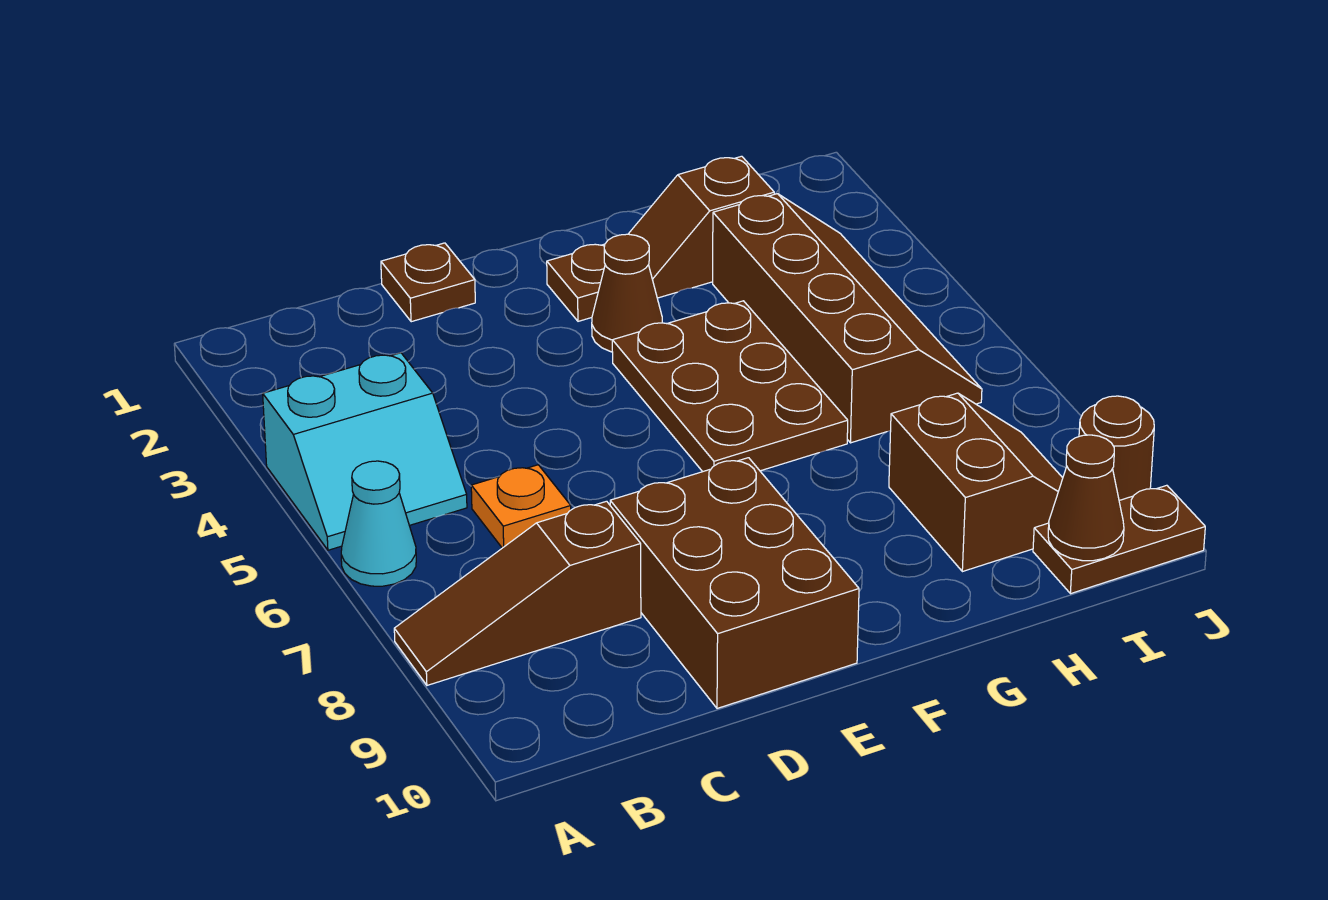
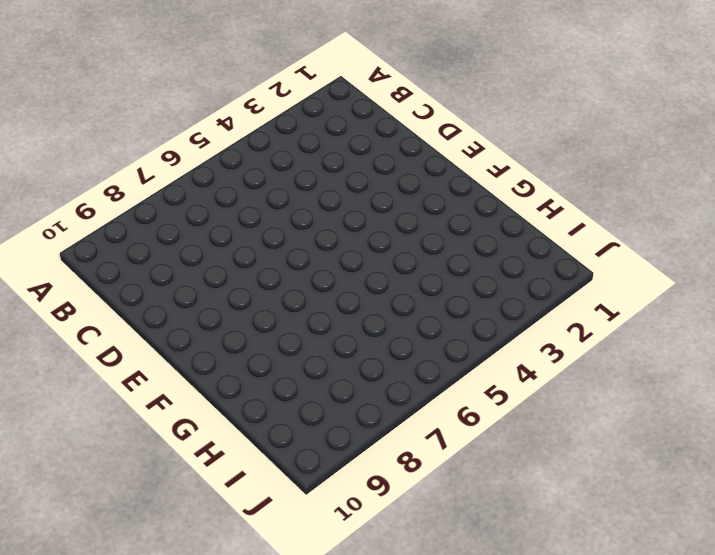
none -> cyan 2x2 slope [263,353,467,550]
none -> cyan 1x1 cone [341,461,416,586]
none -> brown 1x3 slope [394,501,641,685]

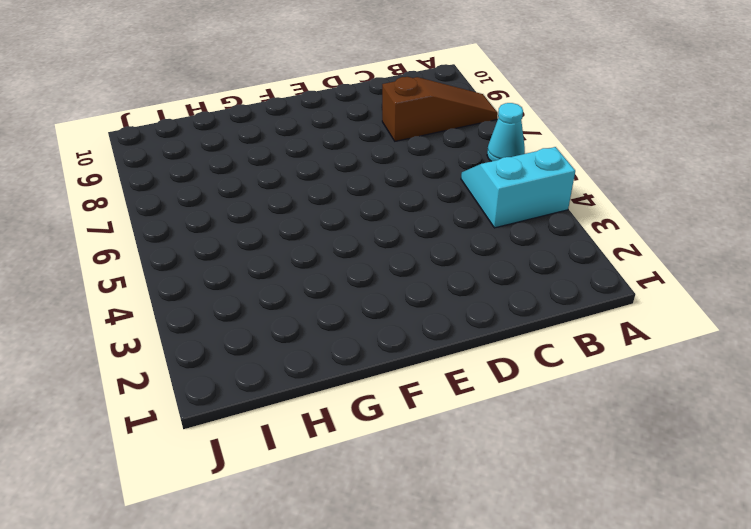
none -> orange 1x1 plate [471,465,571,548]
none -> brown 1x1 plate [381,243,475,322]
none -> brown 2x3 brick [610,458,859,708]

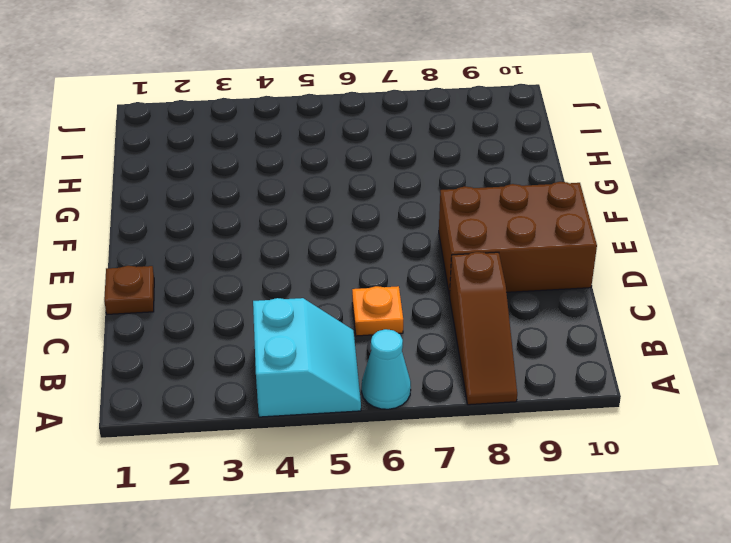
none -> brown 1x1 plate [547,244,605,321]
none -> brown 1x1 cone [592,234,662,352]
none -> brown 2x3 plate [612,301,848,472]

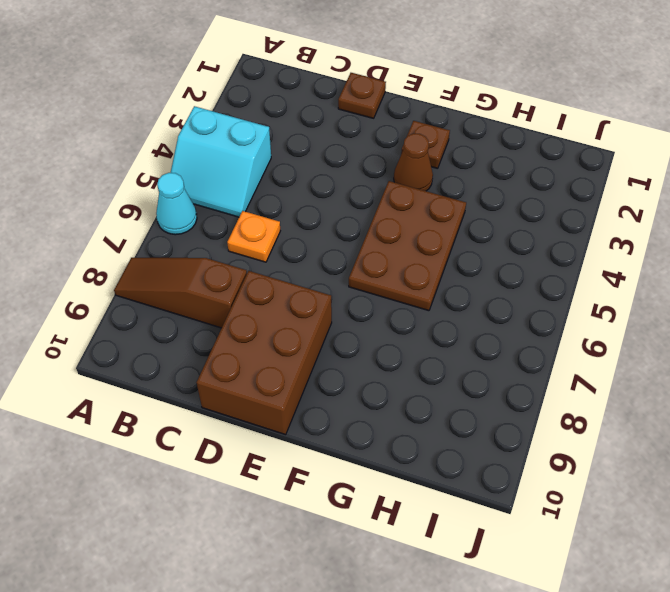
none -> brown 1x2 slope [629,156,774,298]
none -> brown 2x4 slope [713,194,982,443]
none -> brown 2x2 slope [889,393,1063,572]

